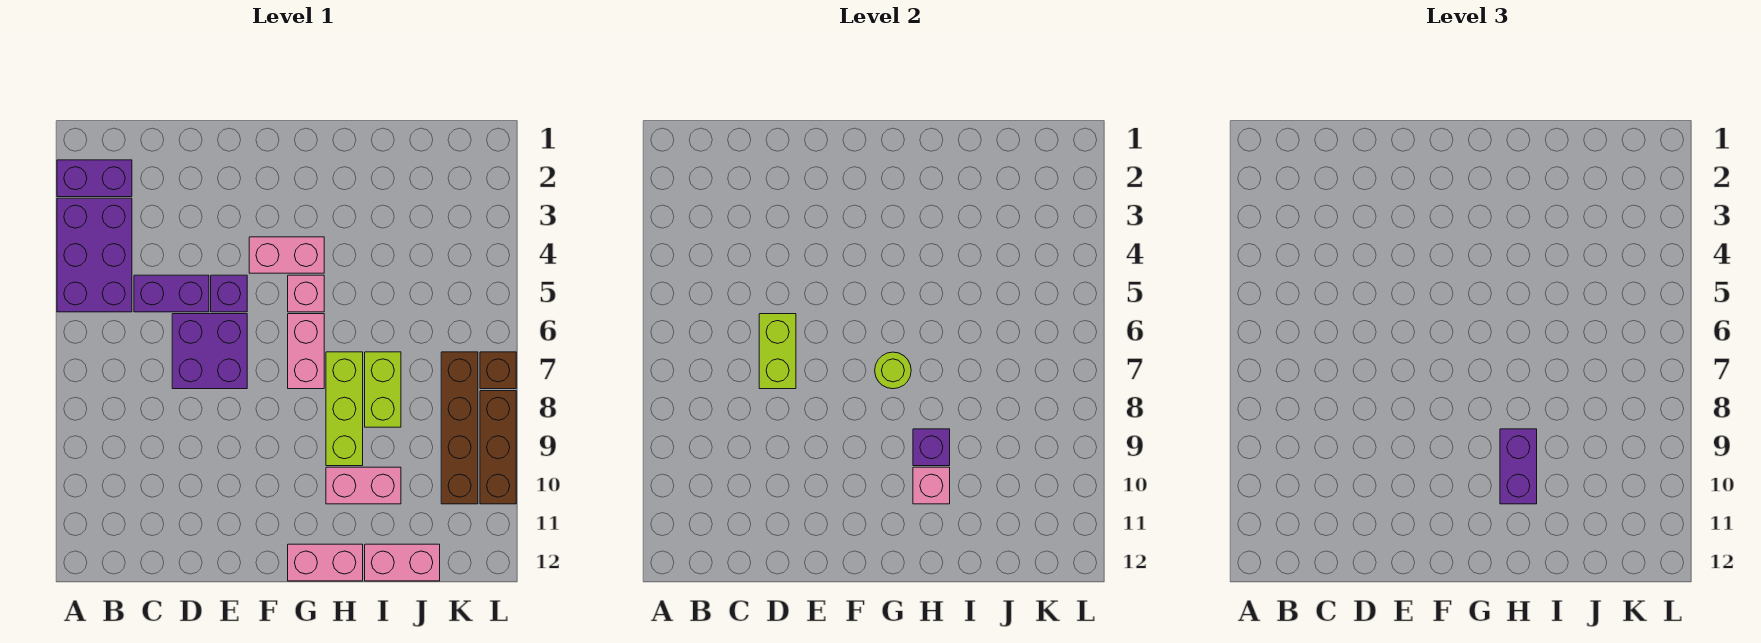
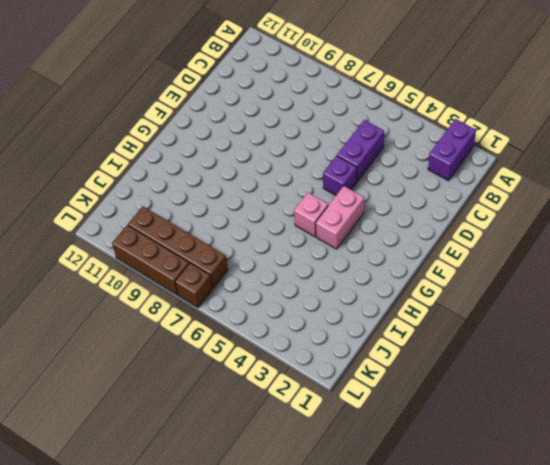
none -> purple 2x3 brick [57,198,132,312]
none -> purple 2x2 brick [172,314,247,389]
none -> pink 1x2 brick [288,314,324,389]

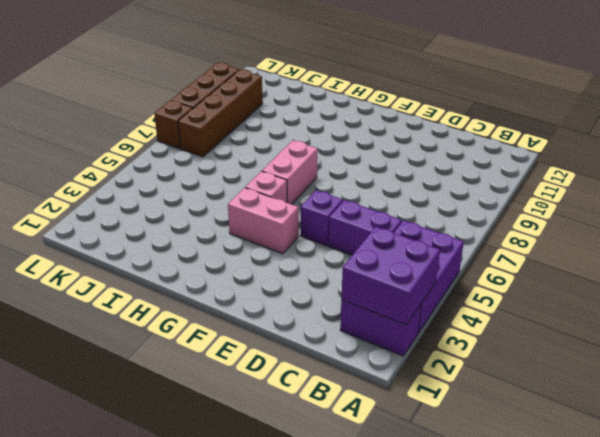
purple 2x2 brick [341,227,440,325] -> purple 2x2 brick moved to [172,314,247,389]
none -> pink 1x2 brick [288,544,363,581]
none -> lime 1x3 brick [326,352,363,466]
none -> pink 1x2 brick [326,467,401,504]

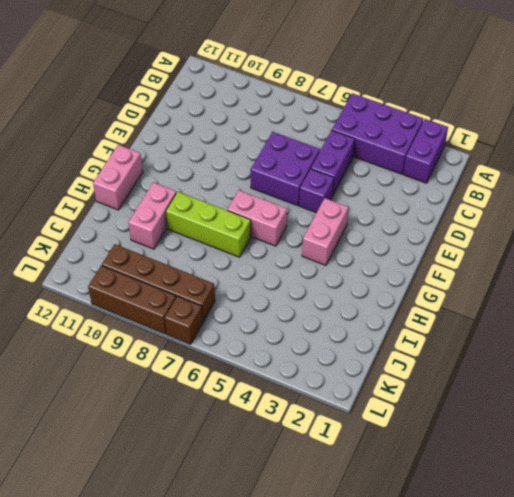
none -> pink 1x1 brick [288,275,324,312]
none -> lime 1x2 brick [365,352,401,427]
none -> pink 1x2 brick [365,544,440,581]

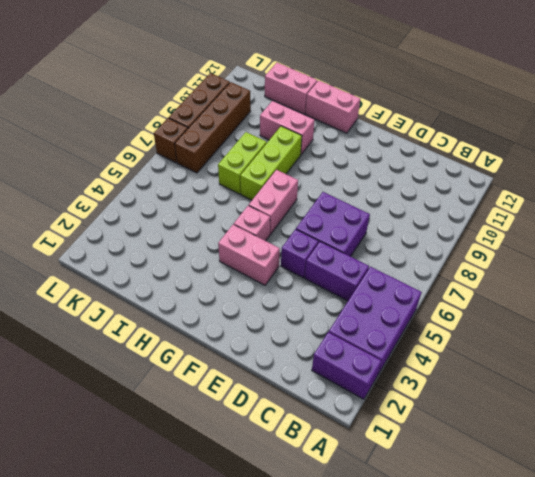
none -> lime 1x2 brick [759,314,796,389]
none -> lime 1x1 round brick [875,352,911,389]
none -> purple 1x1 brick [913,429,950,466]

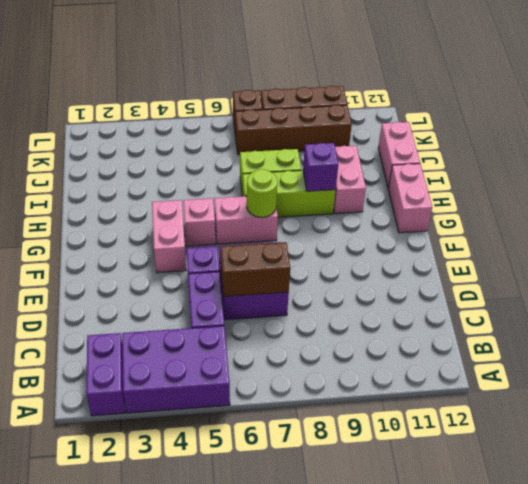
brown 1x2 brick [221,242,290,297] -> lime 1x2 brick [759,314,796,389]
none -> pink 1x1 brick [913,467,950,504]
none -> purple 1x2 brick [1500,429,1537,504]

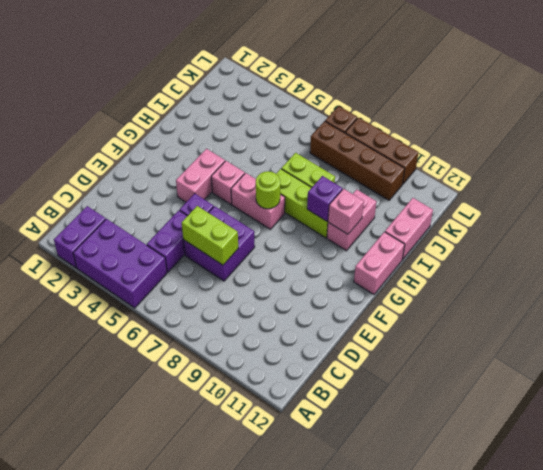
none -> purple 1x2 brick [1500,429,1537,504]

